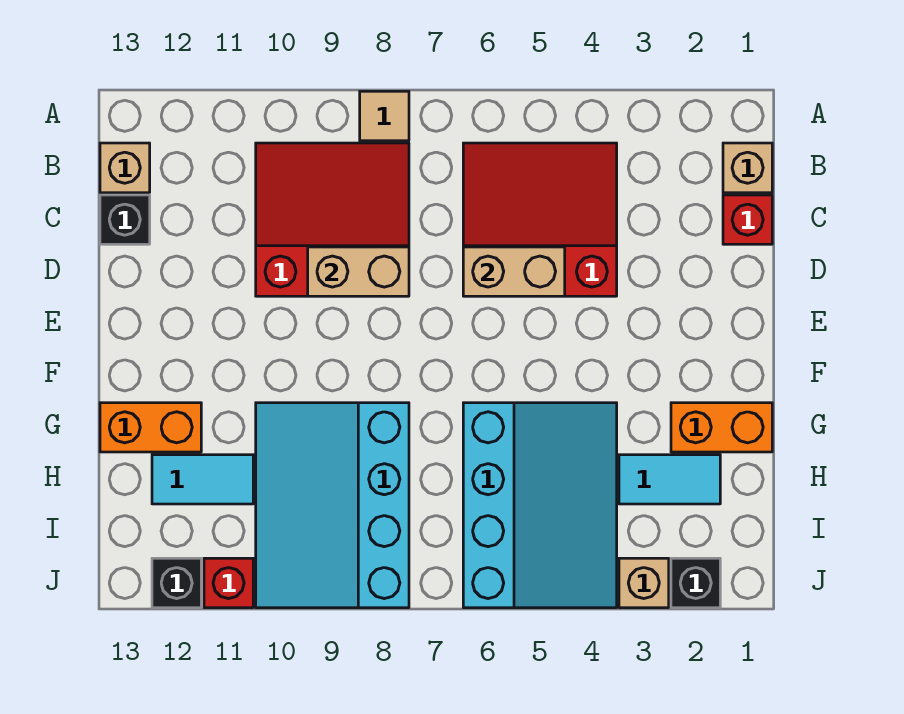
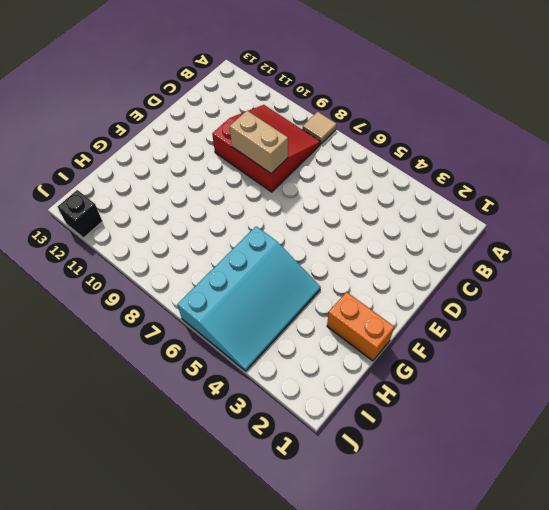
none -> tan 1x1 brick [723,143,772,193]
none -> red 3x3 slope [463,143,617,296]
none -> tan 1x1 brick [100,143,150,193]

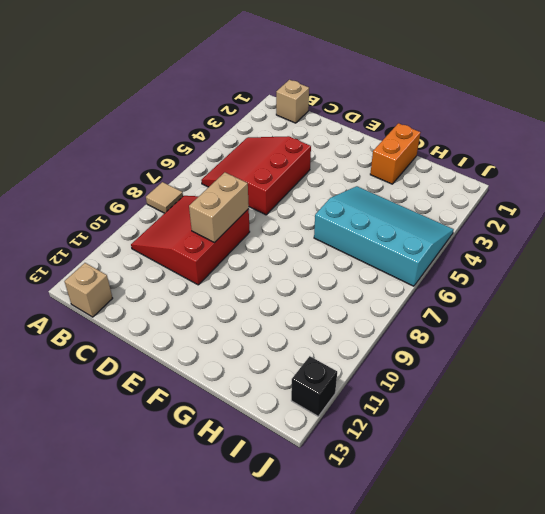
none -> red 1x1 brick [723,195,772,244]
none -> black 1x1 brick [100,195,150,244]
none -> cyan 3x4 slope [256,403,409,608]

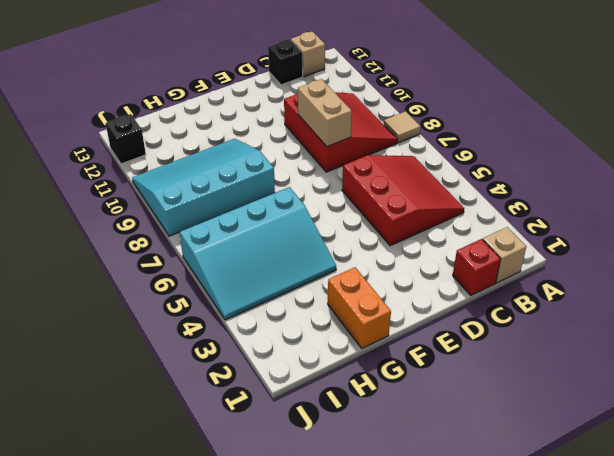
none -> orange 1x2 brick [100,403,201,452]
none -> cyan 1x2 tile [619,455,720,504]
none -> cyan 1x2 tile [152,455,253,504]

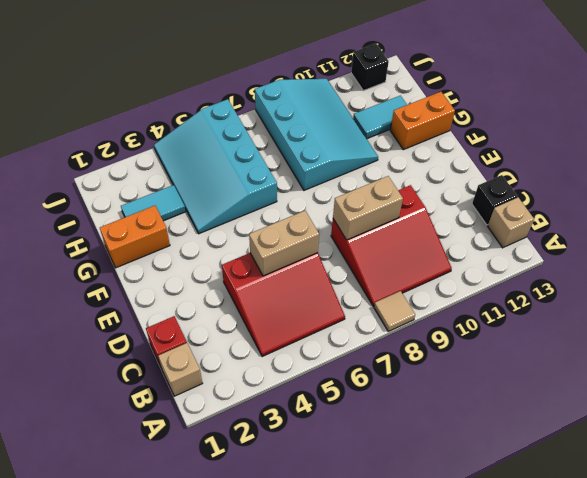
none -> black 1x1 brick [671,558,720,608]
none -> tan 1x1 brick [619,558,669,608]
none -> red 1x1 brick [204,558,253,608]

